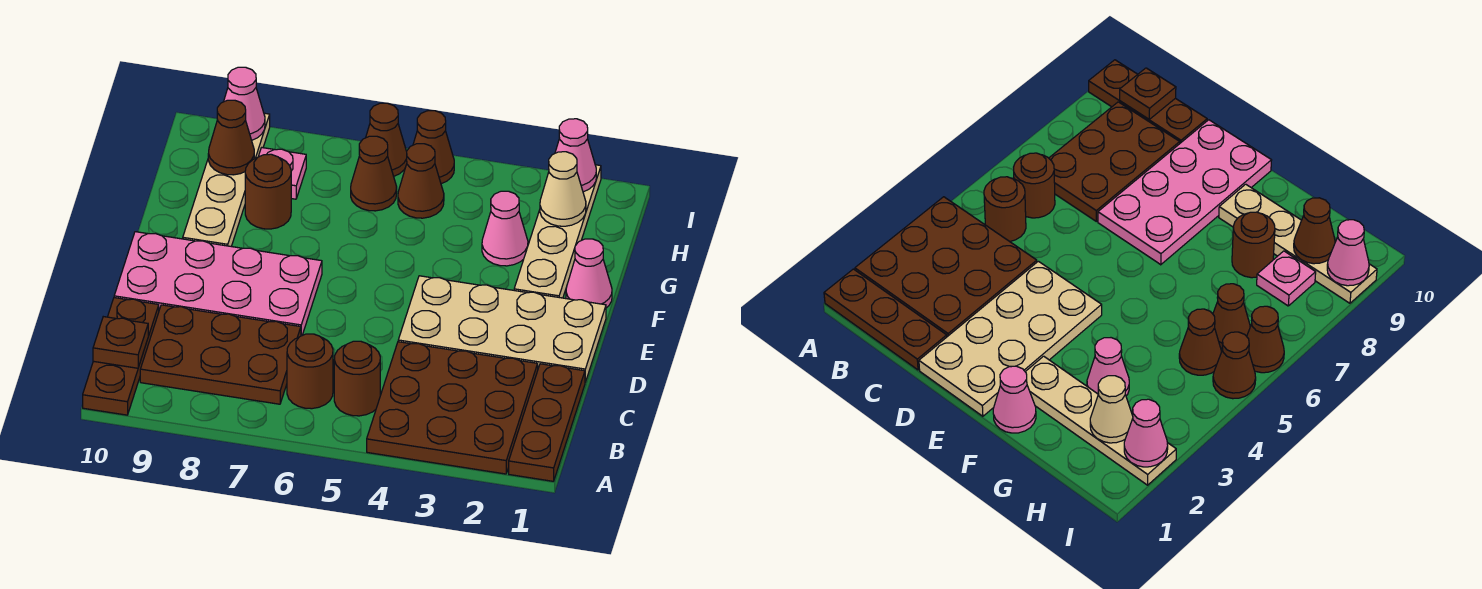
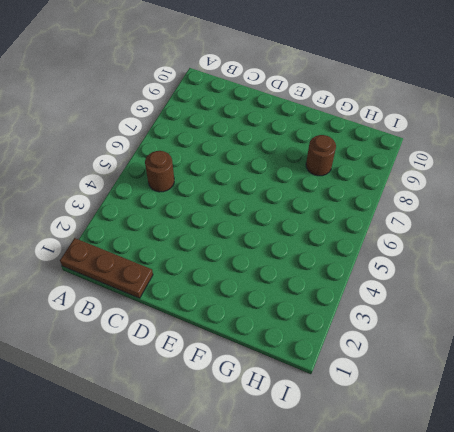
none -> brown 3x3 plate [367,342,538,474]
none -> brown 1x3 plate [83,298,159,415]
none -> brown 1x1 round brick [287,334,333,409]

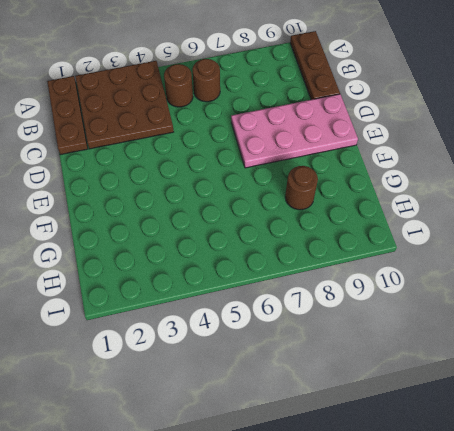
none -> brown 2x3 plate [140,305,301,404]
none -> tan 2x4 plate [398,276,606,382]
none -> pink 1x1 cone [566,239,612,308]

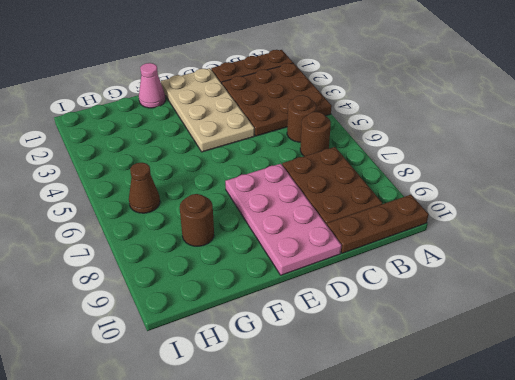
none -> tan 1x4 plate [514,165,601,298]
none -> tan 1x4 plate [183,113,270,246]
none -> pink 1x1 cone [482,191,528,266]

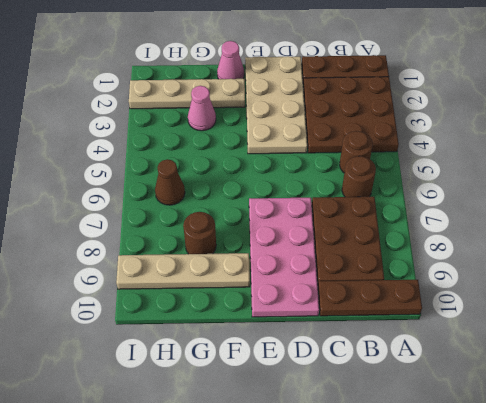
none -> brown 1x1 cone [398,144,444,218]
none -> pink 1x1 plate [258,148,306,199]
none -> brown 1x1 cone [413,111,454,184]

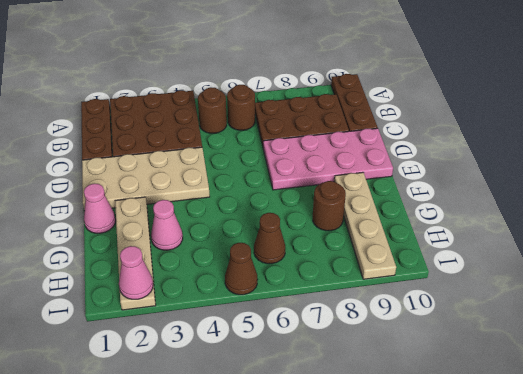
none -> brown 1x1 cone [398,144,444,218]
none -> pink 1x1 plate [258,148,306,199]
none -> brown 1x1 cone [366,103,407,176]

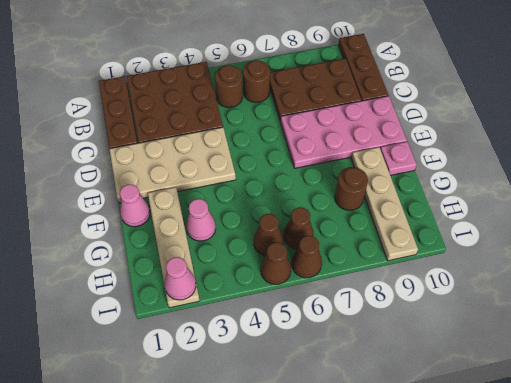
pink 1x1 plate [380,142,417,175] -> pink 1x1 plate moved to [258,148,306,199]
none -> brown 1x1 plate [93,317,148,368]
none -> tan 1x1 cone [540,152,586,226]
none -> brown 1x1 cone [208,100,254,175]

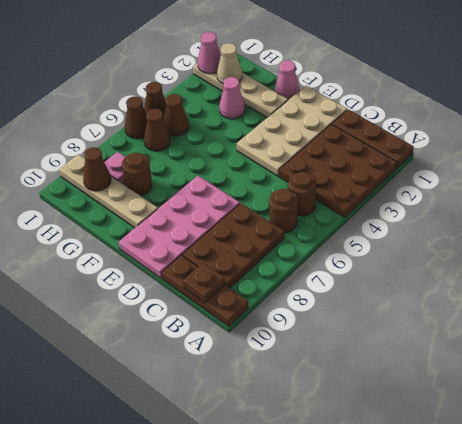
none -> pink 1x1 cone [224,67,265,140]

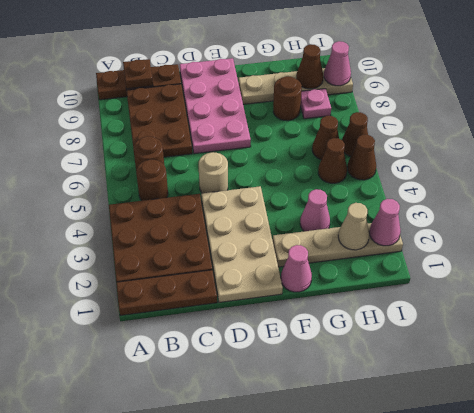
tan 1x1 round brick [199,152,228,193] -> none

